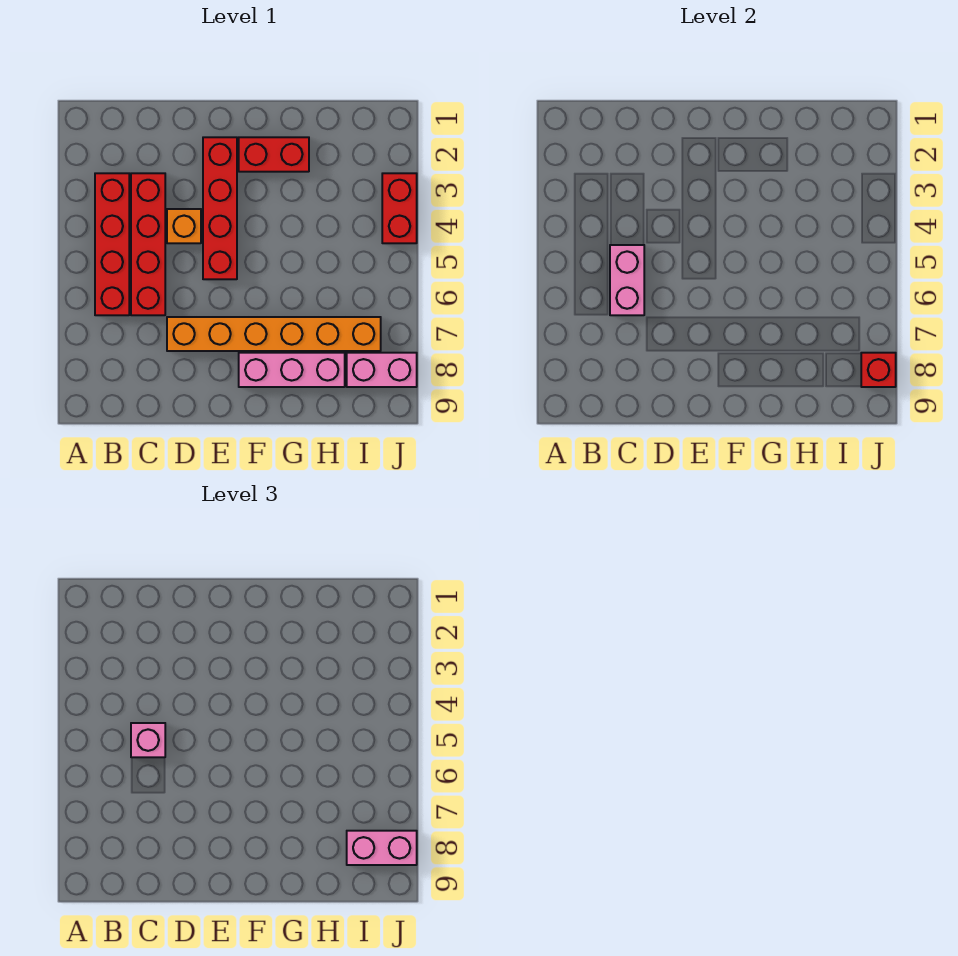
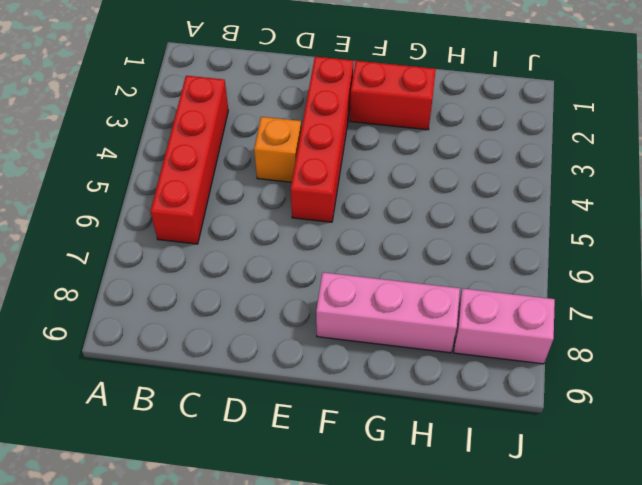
none -> red 1x4 brick [131,173,165,315]
none -> orange 1x6 brick [167,317,381,351]
none -> red 1x2 brick [382,173,417,243]

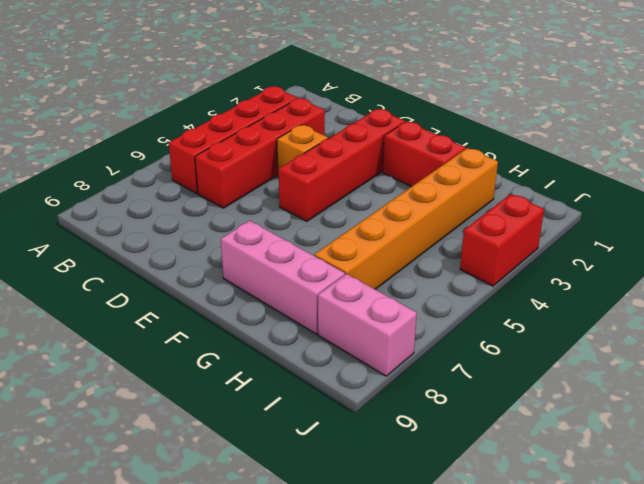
orange 1x6 brick [314,148,498,289] -> orange 1x6 brick turned to [167,317,381,351]
none -> pink 1x2 brick [610,245,644,315]
none -> red 1x1 brick [861,353,896,387]
none -> pink 1x1 brick [131,723,165,757]

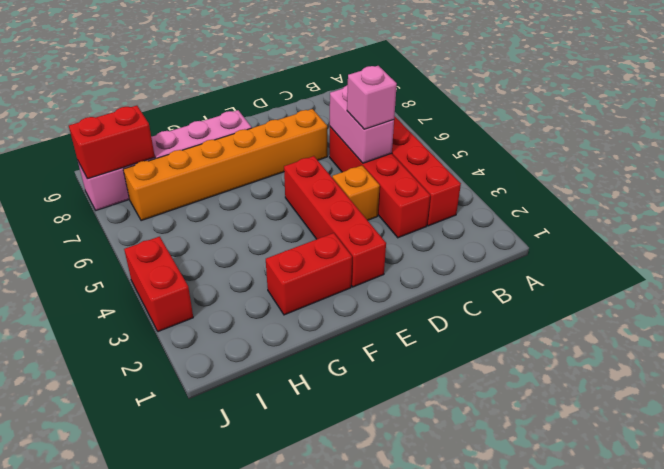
red 1x2 brick [69,106,155,179] -> red 1x1 brick [861,353,896,387]
none -> pink 1x2 brick [347,831,417,865]

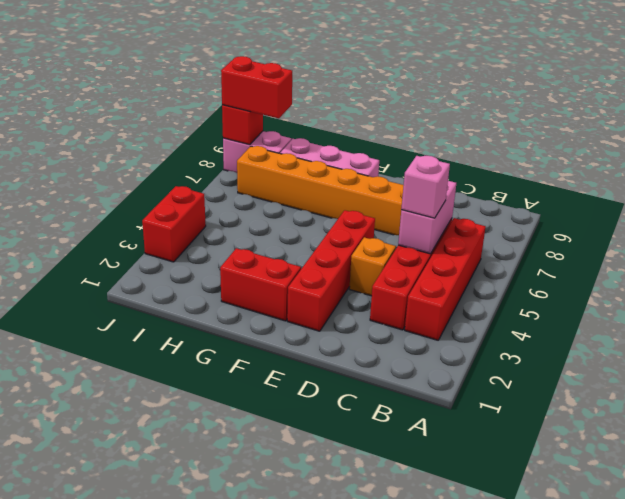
red 1x2 brick [221,56,292,118] -> pink 1x2 brick [347,831,417,865]

